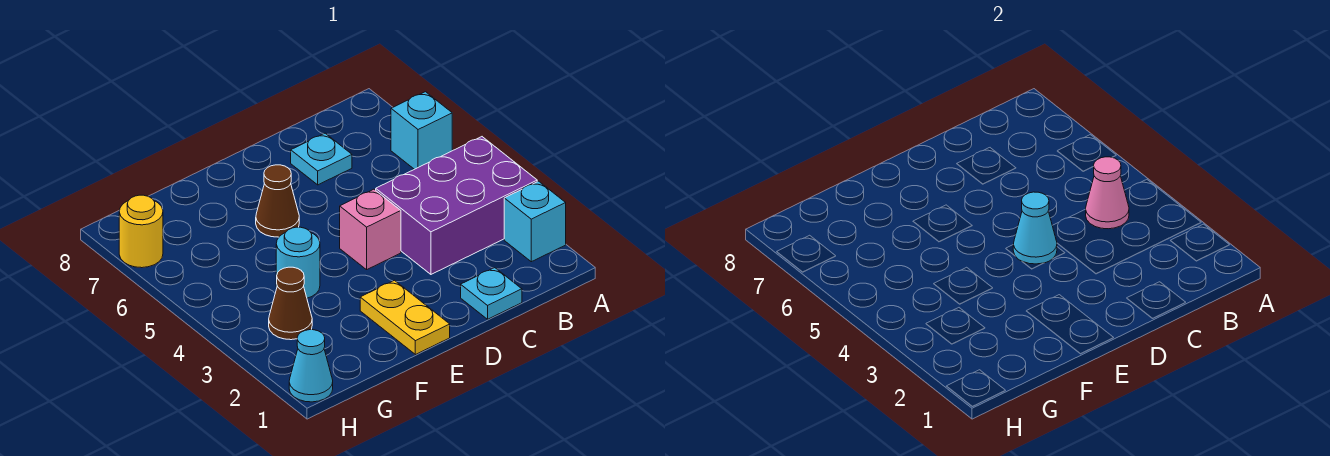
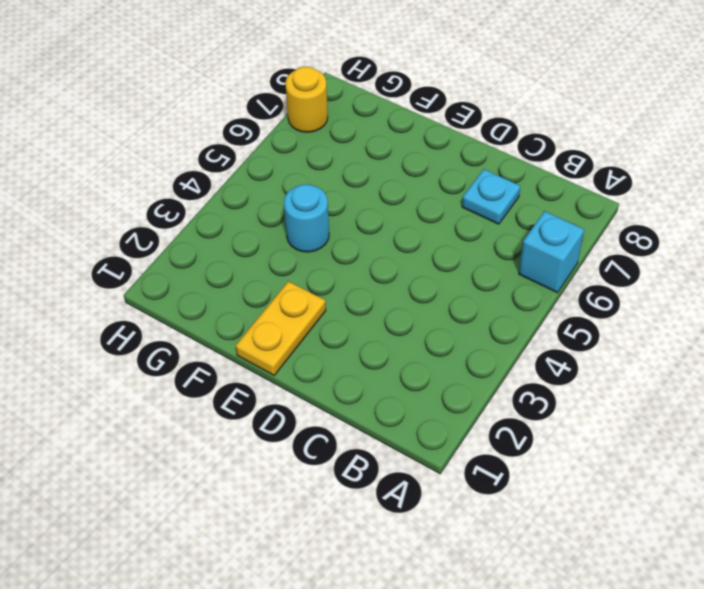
none -> cyan 1x1 brick [504,181,566,262]
none -> purple 2x3 brick [376,137,537,274]
none -> cyan 1x1 plate [461,268,522,319]

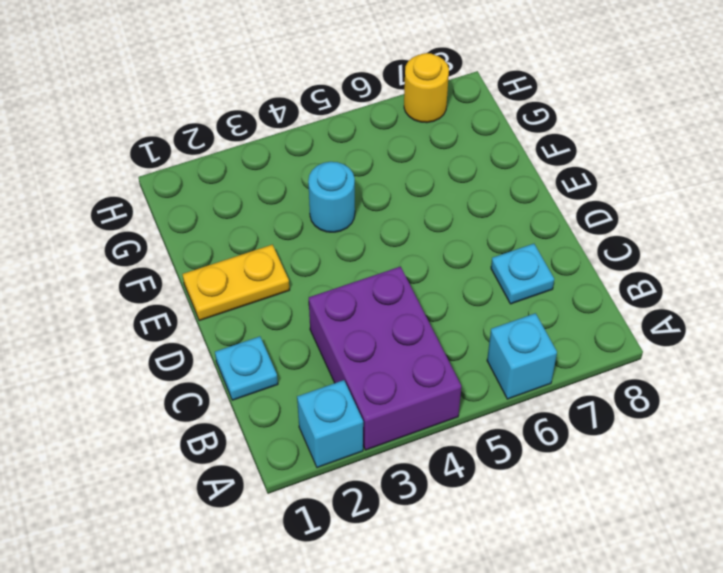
none -> pink 1x1 brick [340,189,401,270]
none -> brown 1x1 cone [256,165,299,237]
none -> brown 1x1 cone [269,267,312,340]

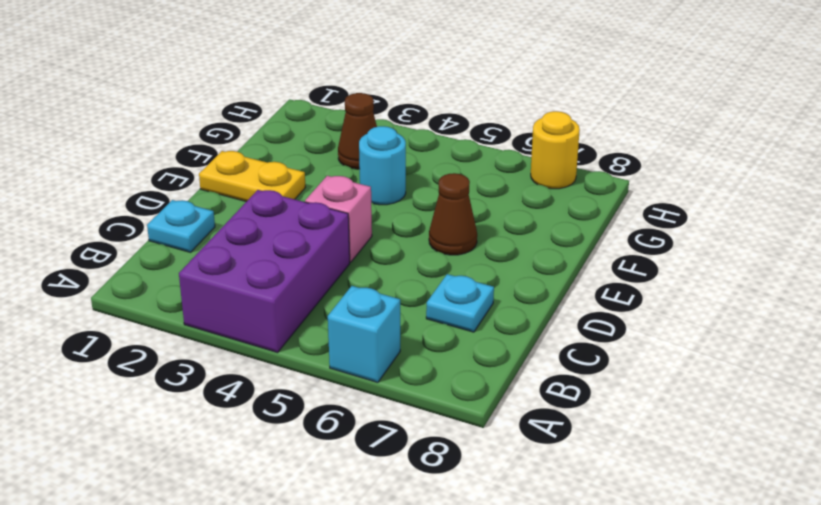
none -> cyan 1x1 brick [504,181,566,262]
none -> cyan 1x1 cone [289,330,333,402]
none -> pink 1x1 cone [1086,157,1129,229]

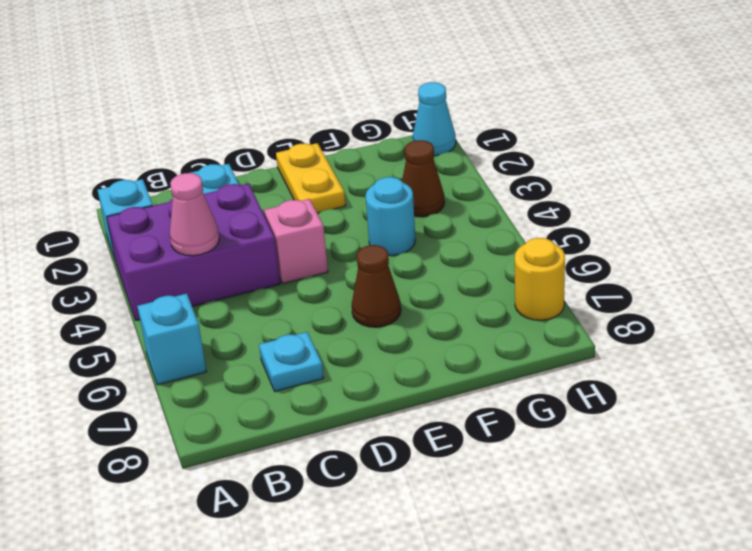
none -> cyan 1x1 cone [1013,192,1057,264]

